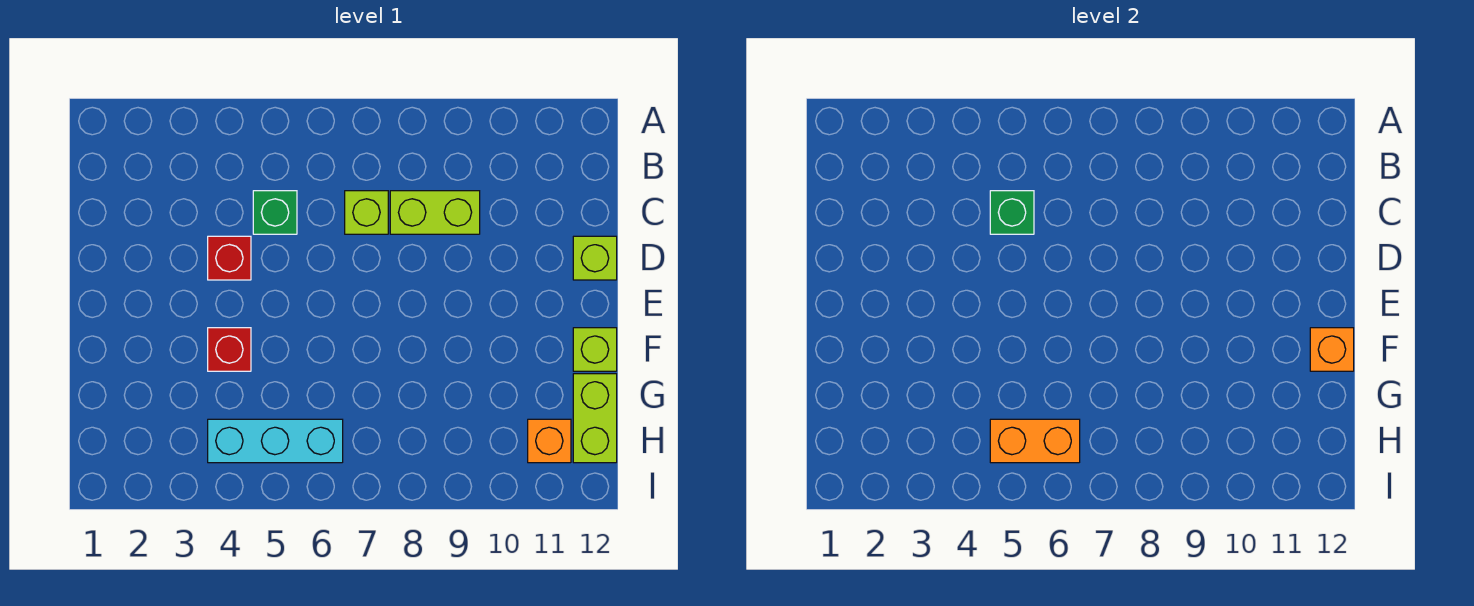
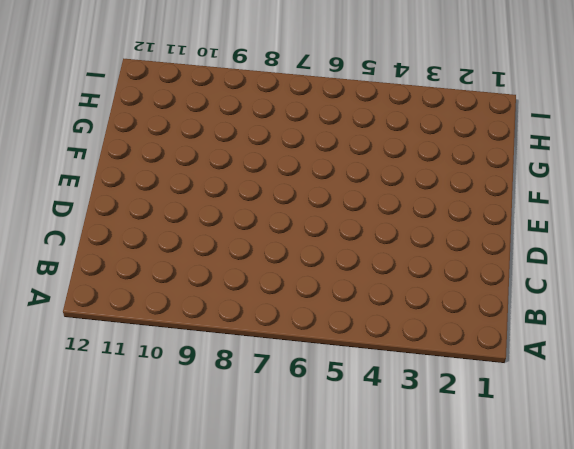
none -> green 1x1 brick [253,191,297,234]
none -> lime 1x1 brick [345,191,388,234]
none -> lime 1x2 brick [390,191,480,234]

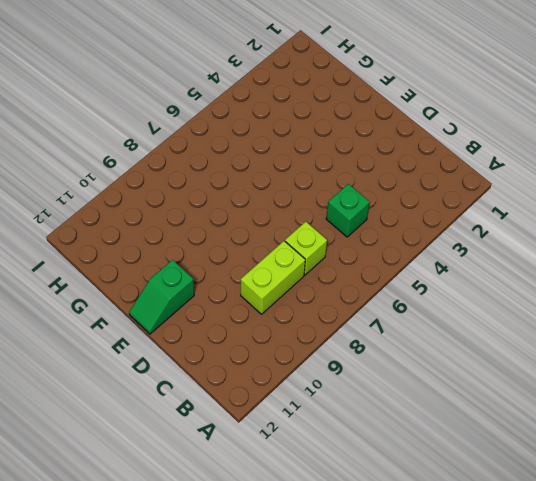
green 1x2 slope [129,260,194,334] -> none
none -> red 1x1 brick [208,236,251,280]
none -> lime 1x1 brick [573,236,617,280]
none -> red 1x1 brick [208,328,251,371]

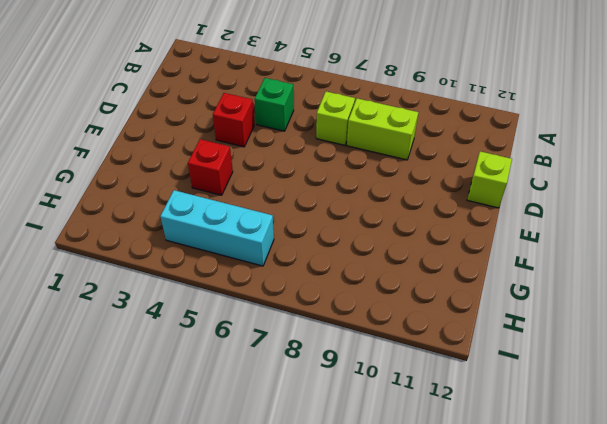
none -> lime 1x1 brick [573,328,617,371]
none -> lime 1x2 brick [573,374,617,463]
none -> orange 1x1 brick [528,419,571,463]

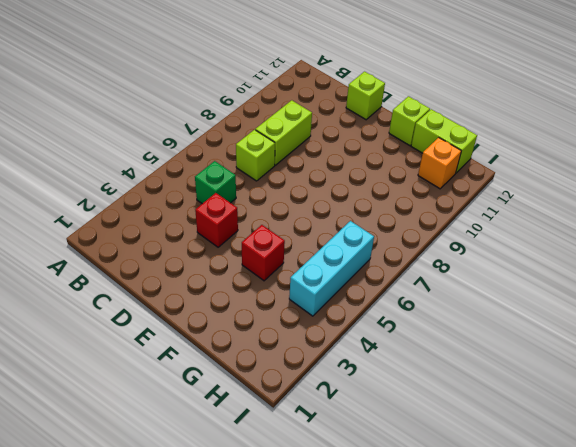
none -> green 1x1 brick [990,191,1034,234]
none -> orange 1x1 brick [1310,328,1354,371]
none -> orange 1x2 brick [990,419,1080,463]

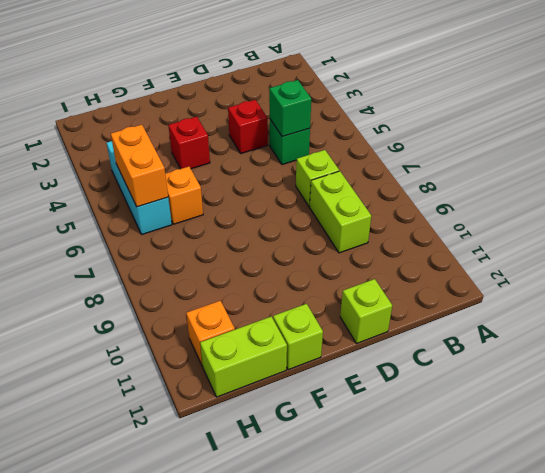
orange 1x1 brick [165,167,203,224] -> orange 1x1 brick moved to [1310,328,1354,371]

